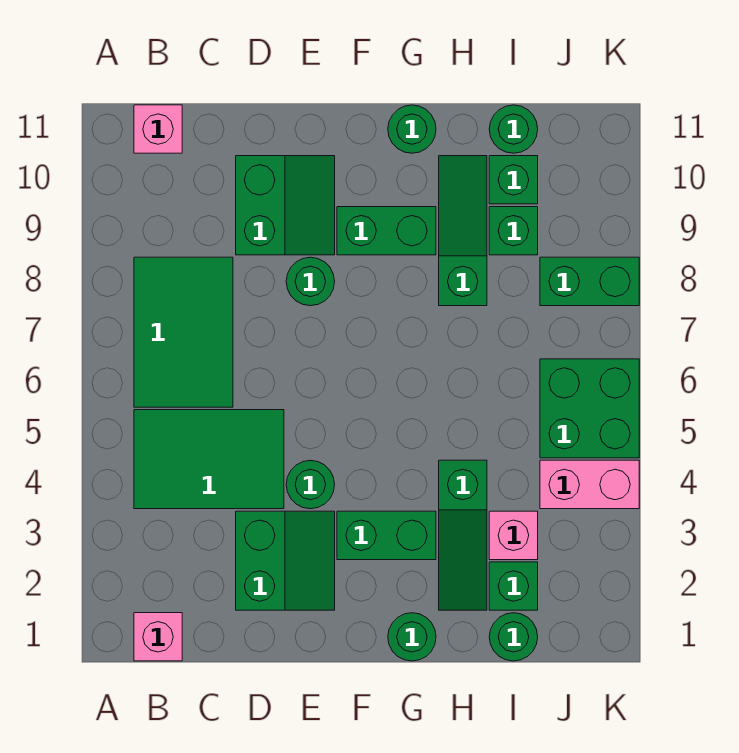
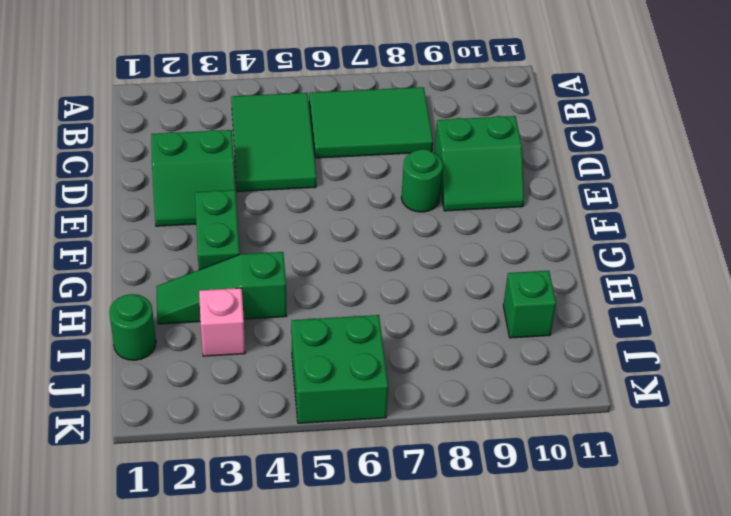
none -> pink 1x1 brick [134,613,182,661]
none -> pink 1x1 brick [134,105,182,153]
none -> green 1x1 round brick [286,460,335,509]

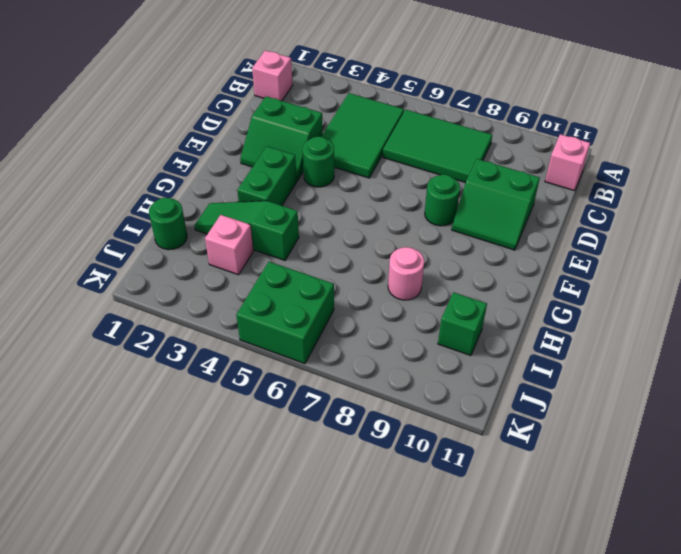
pink 1x1 round brick [388,247,424,300] -> green 1x3 slope [439,156,487,306]
none -> green 1x2 brick [337,207,436,255]
none -> green 1x1 round brick [388,613,436,661]
none -> green 1x1 round brick [388,105,436,153]

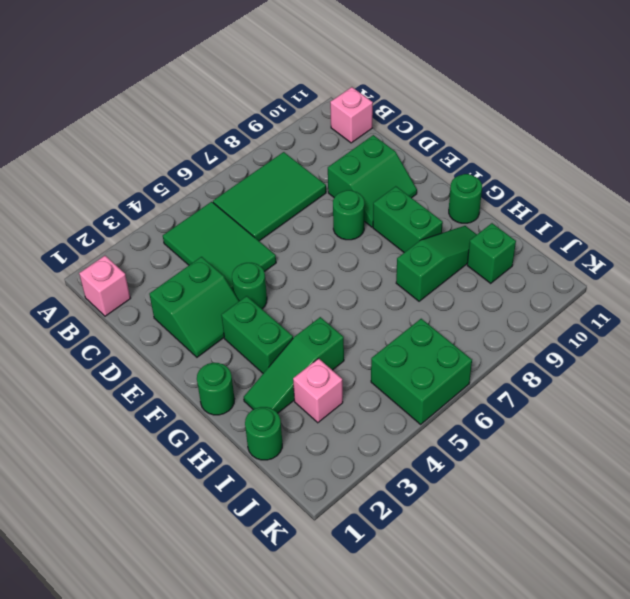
none -> green 1x1 brick [489,562,538,610]
none -> green 1x1 brick [489,207,538,255]
none -> green 1x1 round brick [489,105,538,153]

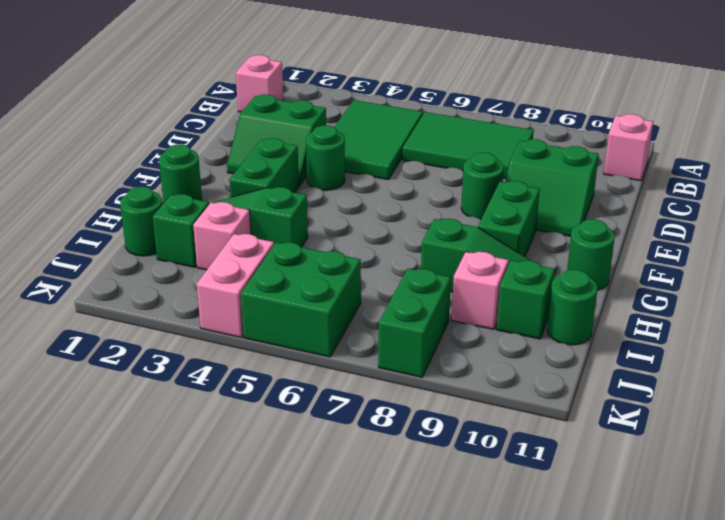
pink 1x1 brick [452,252,509,329] -> green 1x1 brick [489,207,538,255]

